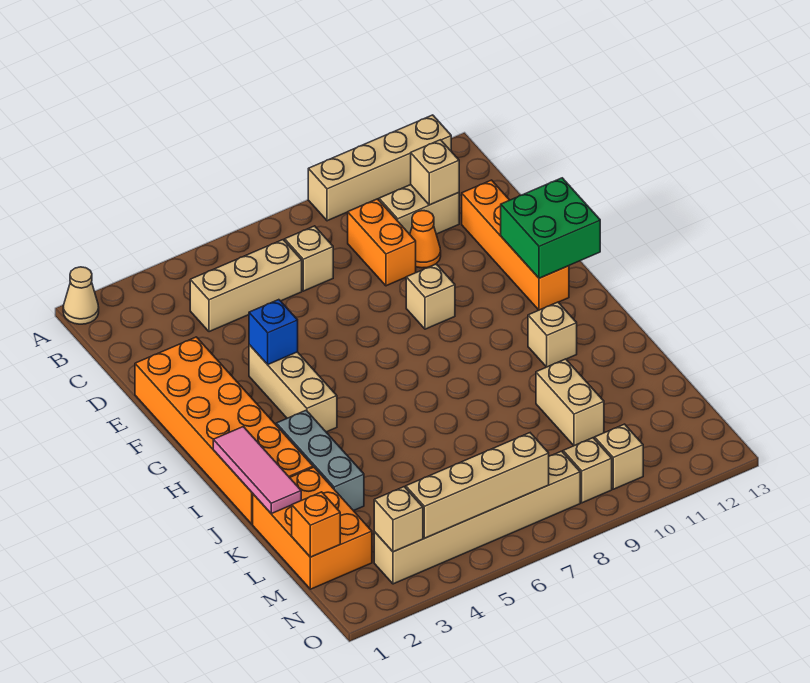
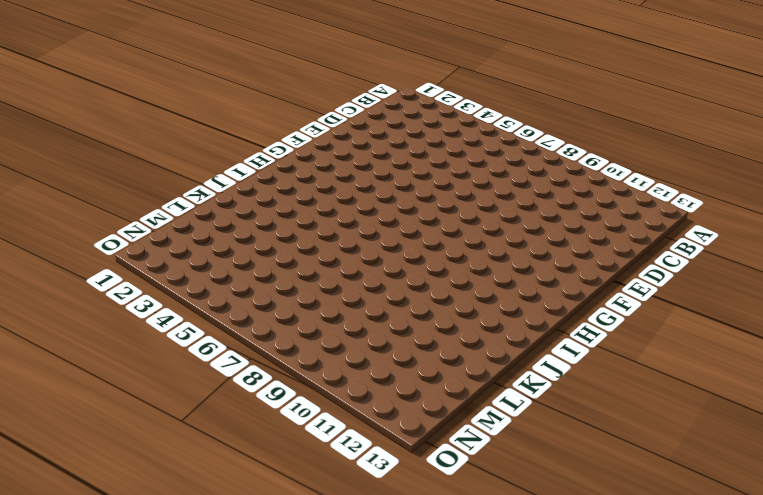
none -> tan 1x1 cone [63,267,99,324]
none -> tan 1x4 brick [308,115,451,221]
none -> tan 1x3 brick [190,240,302,332]

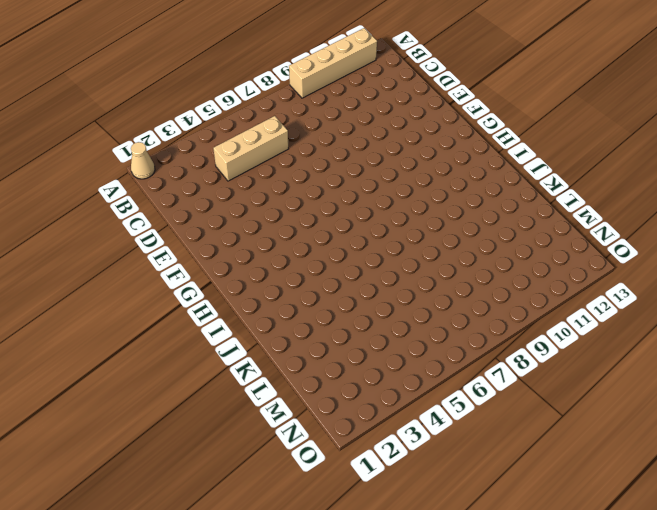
none -> tan 1x1 brick [285,226,333,291]
none -> orange 1x2 brick [348,199,416,286]
none -> tan 1x2 brick [379,185,459,234]

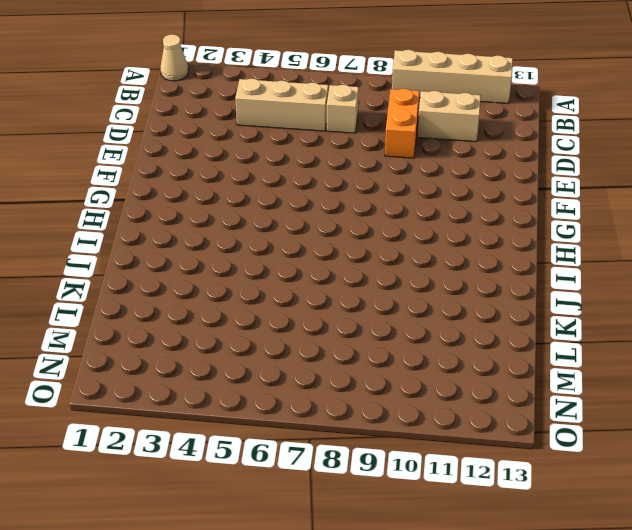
none -> orange 1x1 cone [410,211,441,268]
none -> orange 1x4 brick [462,180,569,310]
none -> orange 2x6 brick [135,337,313,524]

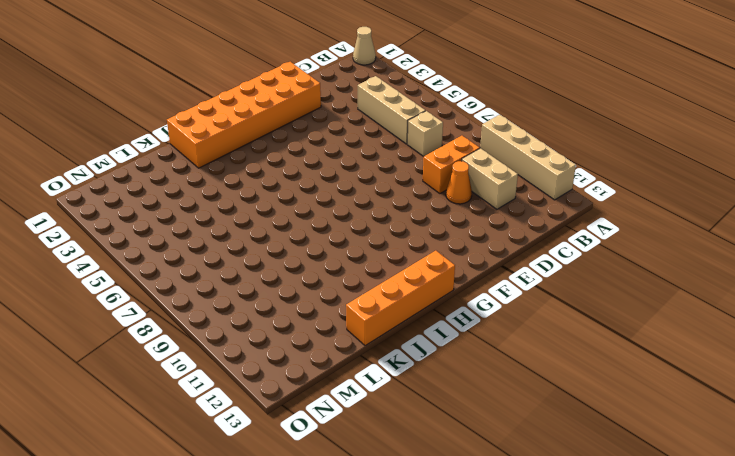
orange 1x4 brick [346,251,455,346] -> orange 1x4 brick moved to [462,180,569,310]
none -> tan 1x3 brick [249,345,337,432]
none -> tan 1x1 brick [406,264,455,329]
none -> grey 1x3 brick [276,410,364,511]

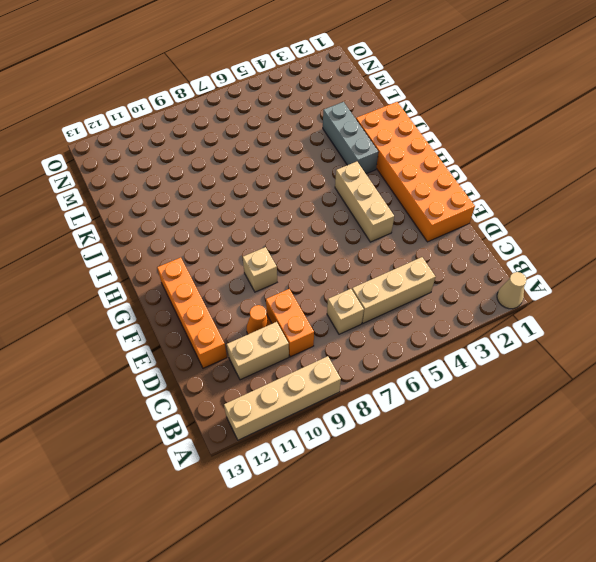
none -> tan 1x1 brick [528,302,577,367]
none -> orange 2x3 brick [253,467,372,589]
none -> tan 1x2 brick [536,359,604,446]

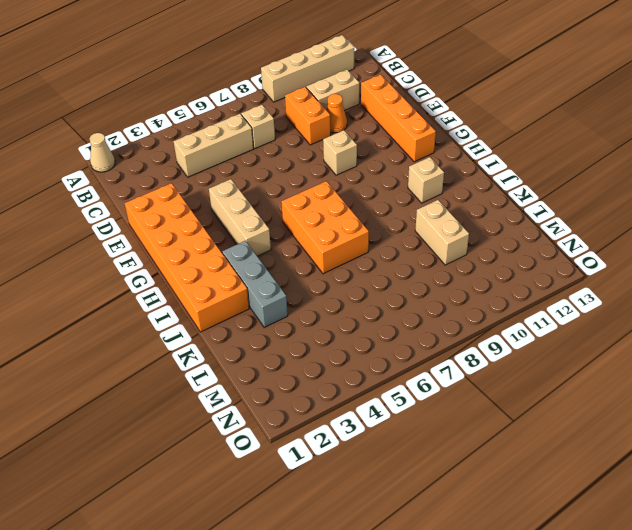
orange 2x3 brick [281,181,369,274] -> orange 2x3 brick moved to [253,467,372,589]
none -> tan 1x6 brick [374,451,580,584]
none -> tan 1x1 brick [563,438,612,503]
none -> tan 1x1 brick [595,424,643,489]

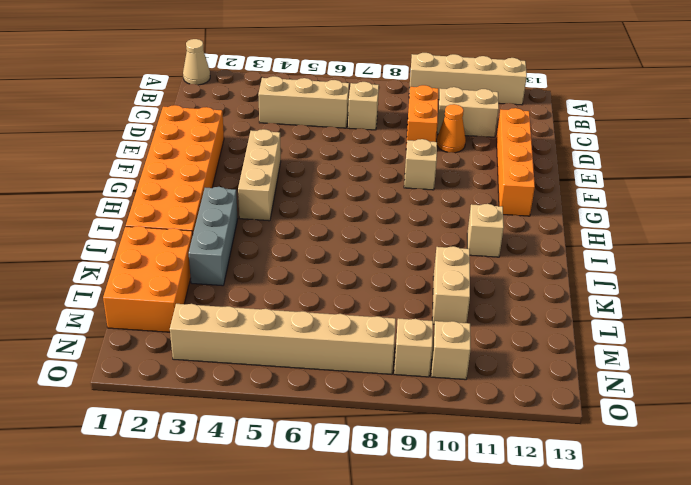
none -> tan 1x1 brick [411,140,459,205]
none -> blue 1x1 brick [249,300,298,364]
none -> green 2x2 brick [501,178,600,278]

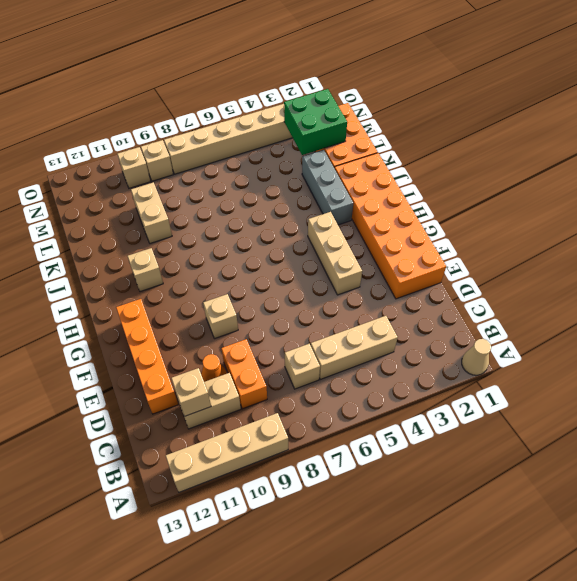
green 2x2 brick [284,89,347,155] -> green 2x2 brick moved to [501,178,600,278]
none -> blue 1x1 brick [249,300,298,364]
none -> pink 1x3 tile [213,427,301,514]
none -> orange 1x1 brick [292,492,340,557]

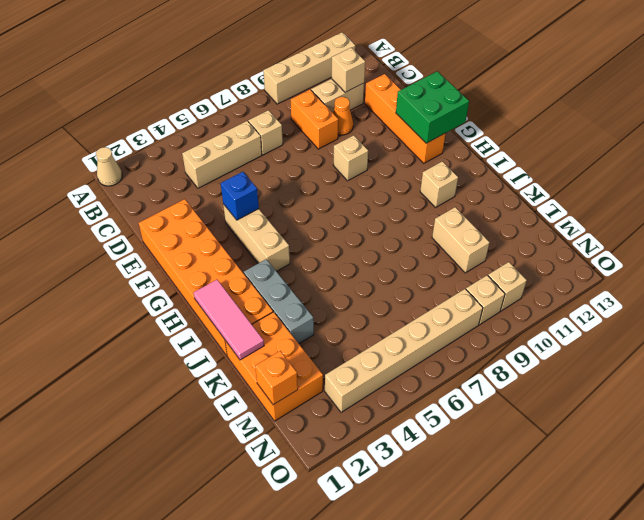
none -> tan 1x1 brick [374,487,423,552]
none -> tan 1x4 brick [406,433,549,538]

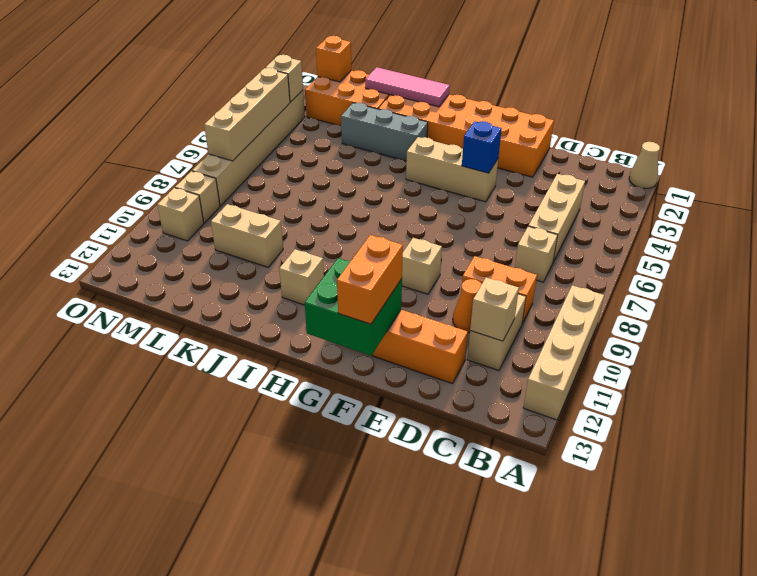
orange 1x2 brick [337,235,403,324] -> none

